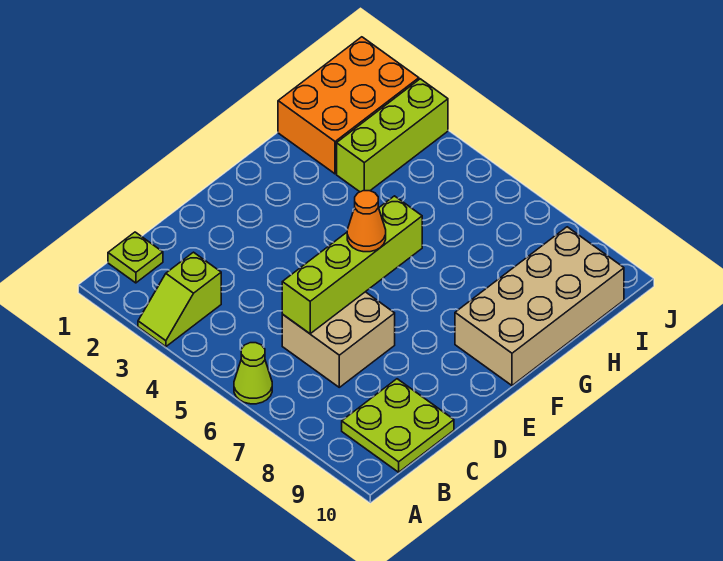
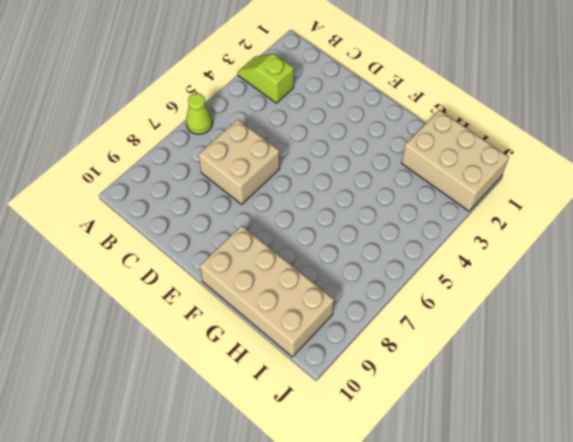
tan 2x3 brick [402,110,509,211] -> orange 2x3 brick [278,37,419,174]
none -> lime 1x1 plate [108,232,163,283]
none -> lime 2x2 plate [342,379,454,472]

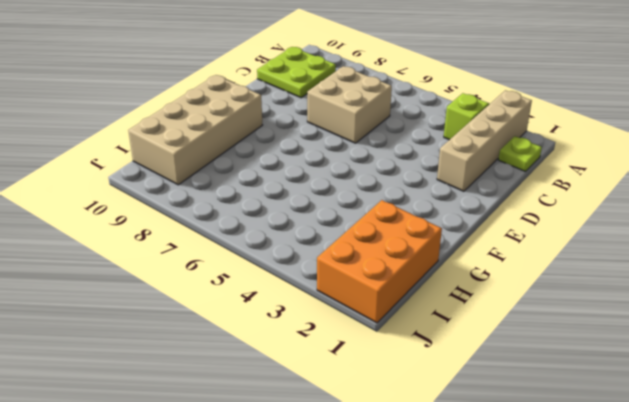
tan 1x4 brick [437,90,532,191] -> none
none -> lime 1x1 cone [234,343,272,404]
none -> lime 1x3 brick [337,79,448,192]

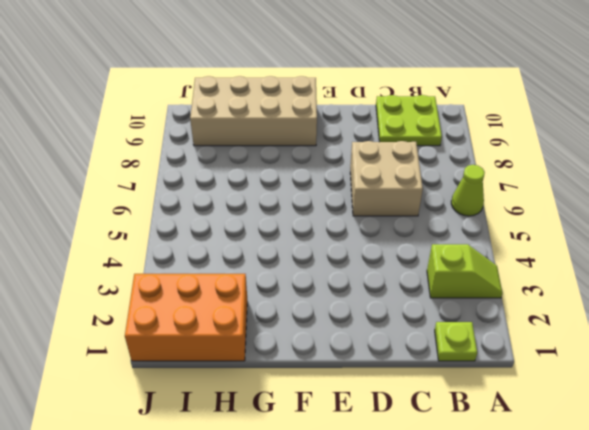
none -> lime 1x3 brick [337,79,448,192]
none -> lime 1x4 brick [282,196,422,334]

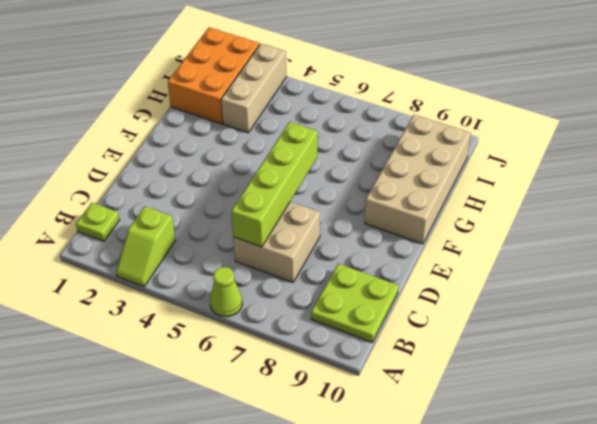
tan 1x3 brick [221,44,287,133] -> lime 1x3 brick [337,79,448,192]
none -> orange 1x1 cone [347,191,386,252]

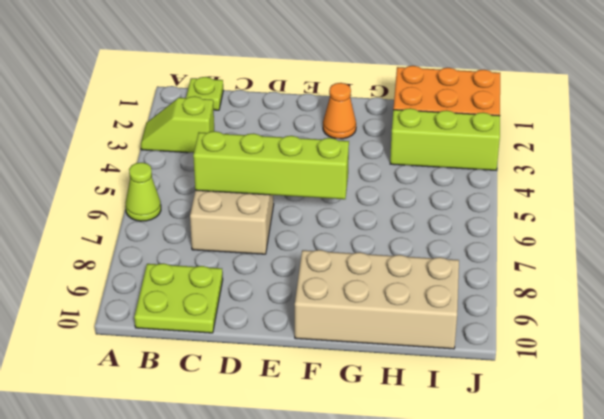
orange 1x1 cone [323,83,356,139] -> orange 1x1 cone moved to [347,191,386,252]

